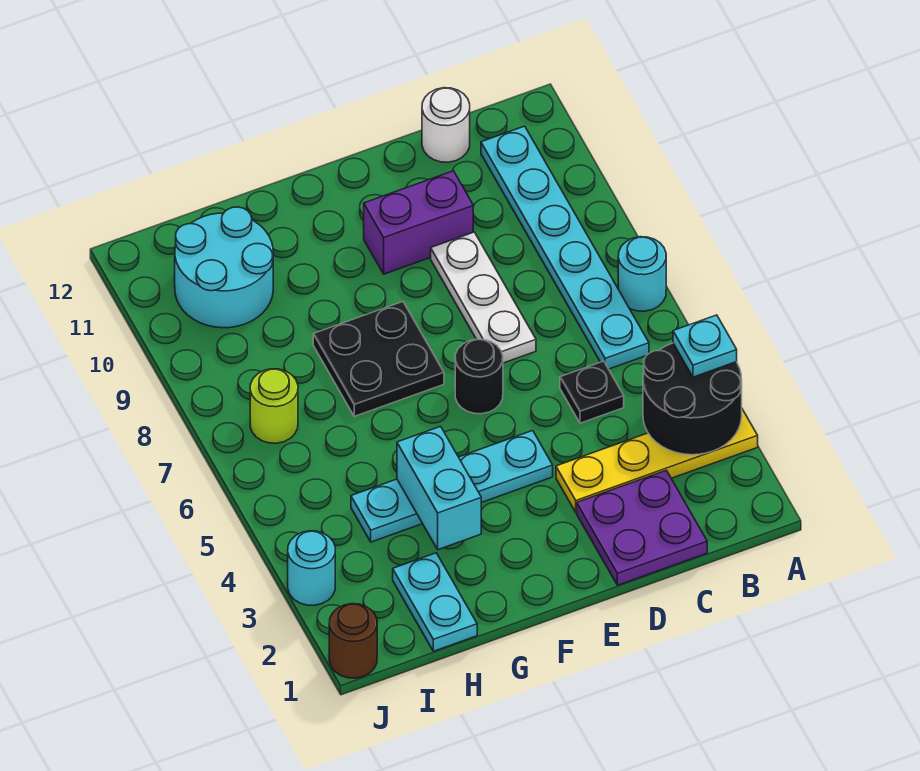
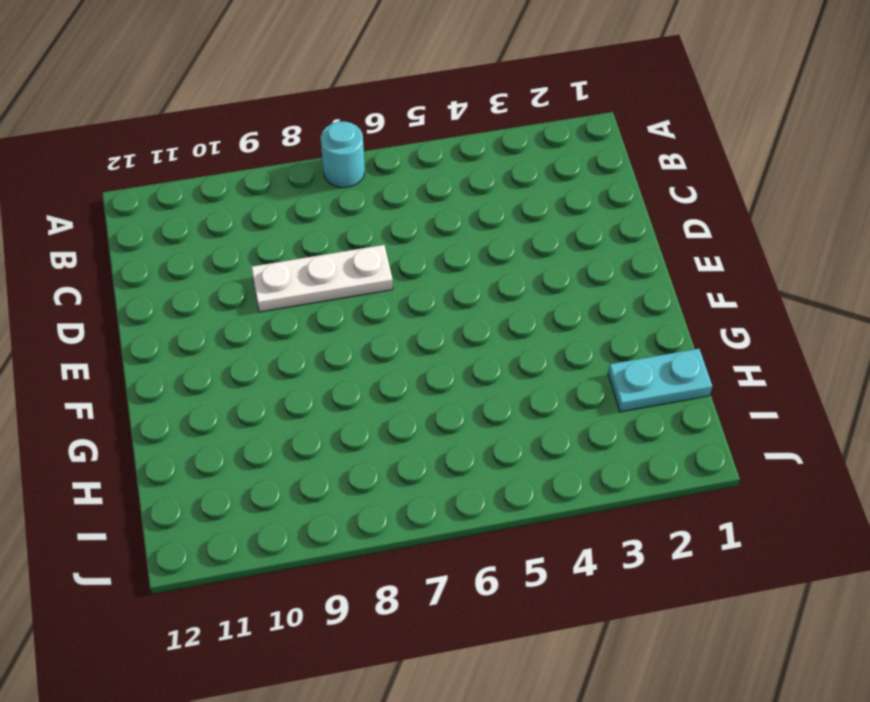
none -> yellow 1x4 plate [556,409,758,512]
none -> cyan 1x6 plate [481,126,649,369]
none -> purple 2x2 plate [577,470,707,585]

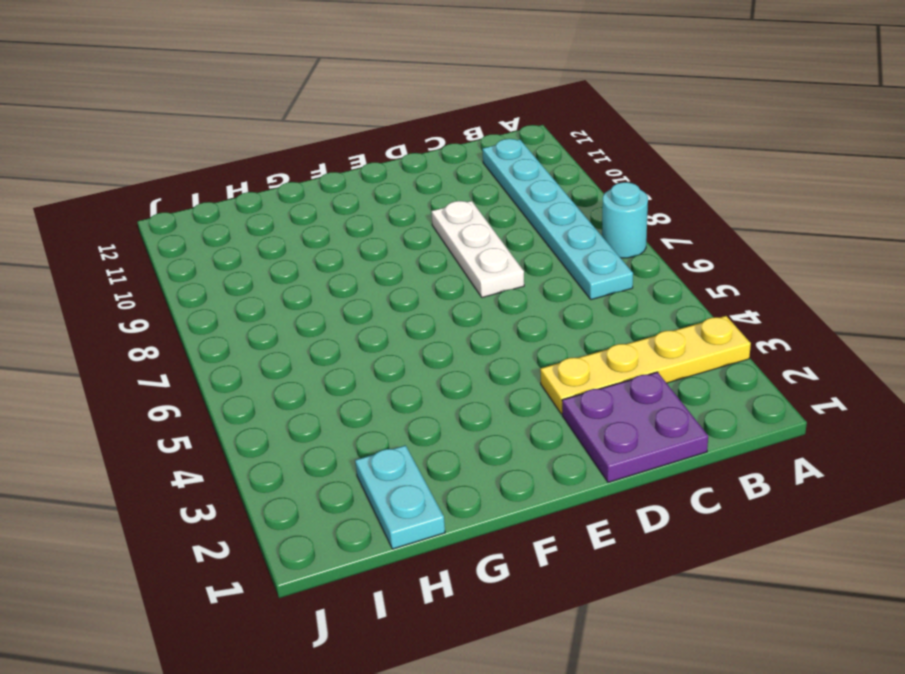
none -> black 1x1 plate [560,361,624,423]
none -> white 1x1 round brick [422,88,470,162]
none -> purple 1x2 brick [364,171,473,274]

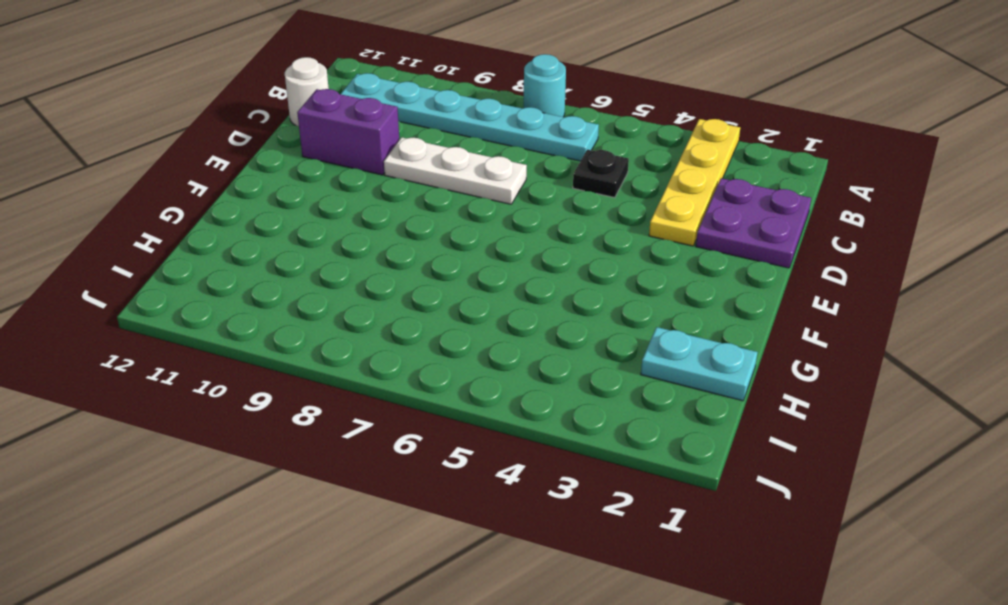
purple 1x2 brick [297,89,399,175] -> purple 1x2 brick turned to [364,171,473,274]
none -> cyan 1x4 plate [351,431,553,542]
none -> black 1x1 round brick [455,339,503,414]
none -> black 2x2 plate [313,302,444,416]

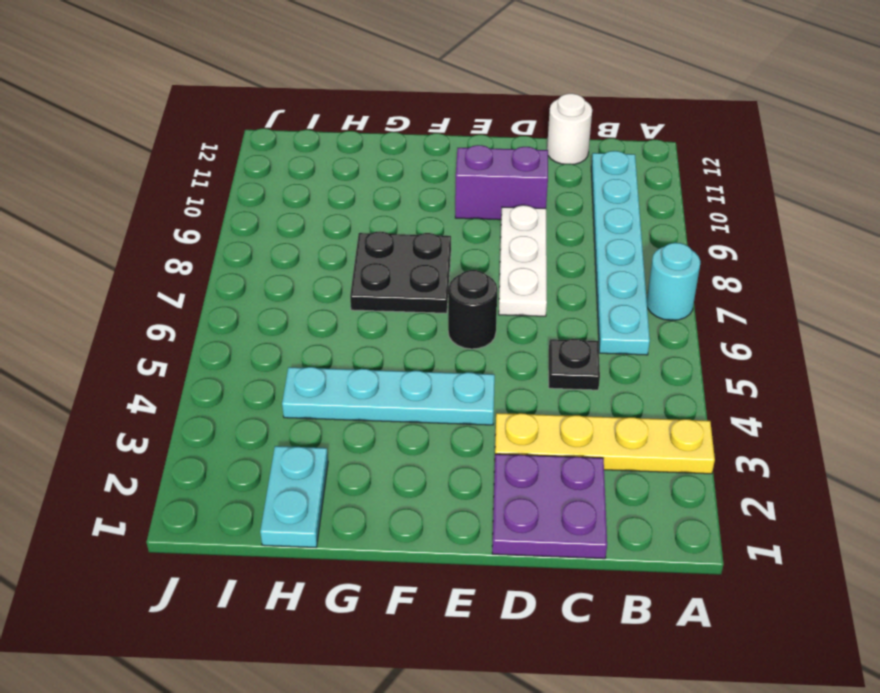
none -> cyan 2x2 round brick [175,207,273,328]
none -> lime 1x1 round brick [250,369,298,443]
none -> brown 1x1 round brick [329,604,377,678]

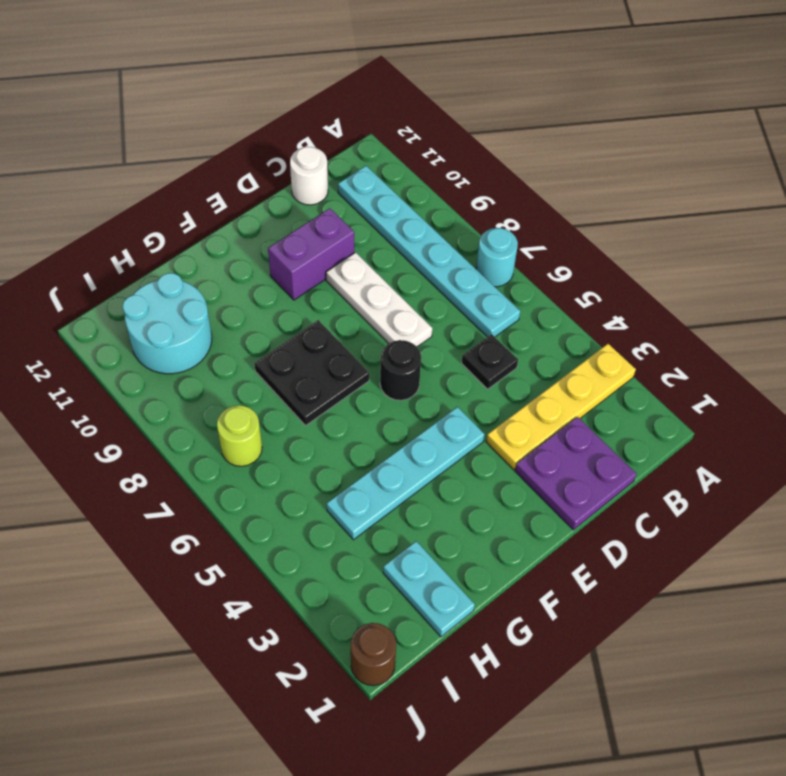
none -> cyan 1x1 round brick [288,531,335,605]
none -> black 2x2 round brick [643,343,742,455]
none -> cyan 1x2 brick [397,427,481,550]

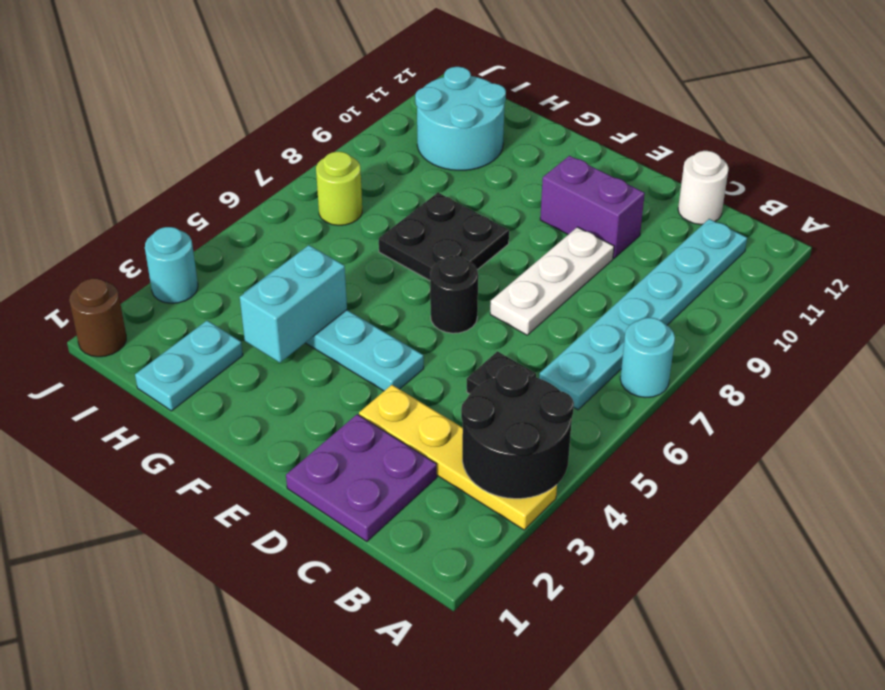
none -> cyan 1x1 plate [673,315,737,377]

